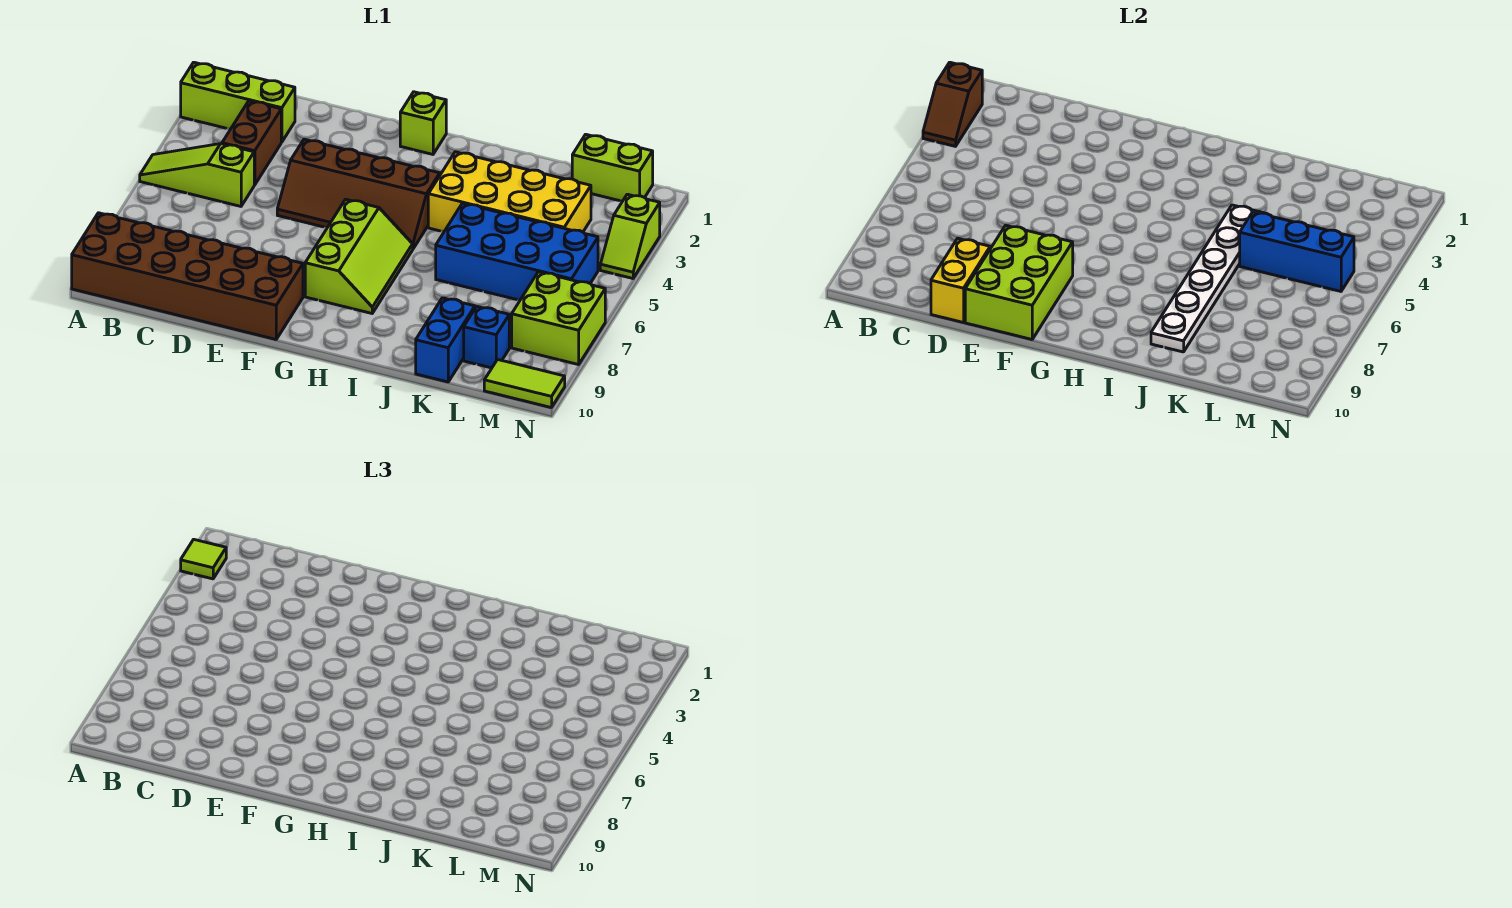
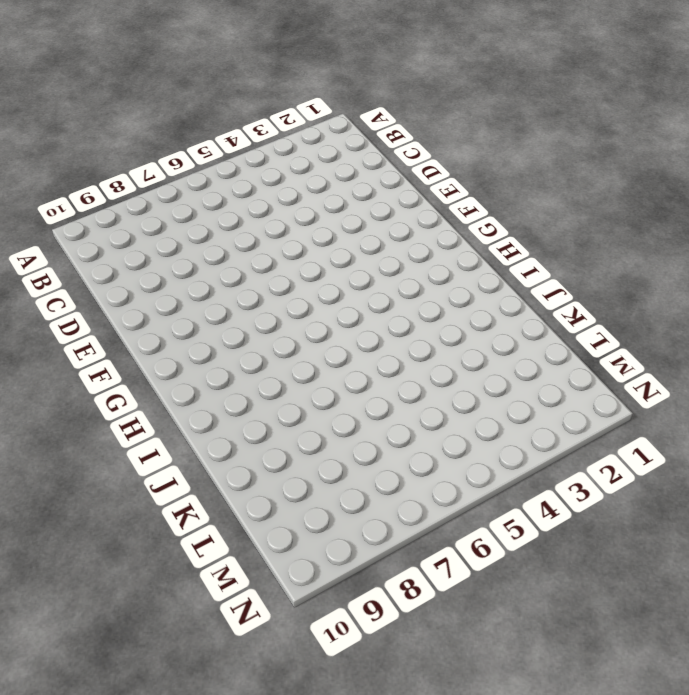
none -> lime 1x3 brick [181,62,295,142]
none -> lime 1x3 slope [140,144,254,206]
none -> brown 2x6 brick [72,213,303,339]

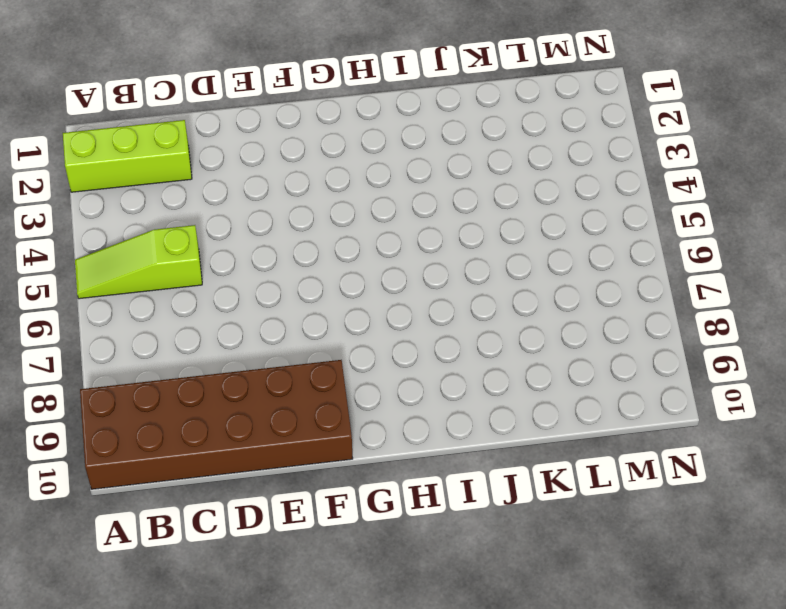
none -> brown 1x2 brick [222,101,281,185]
none -> brown 2x4 slope [277,139,440,248]
none -> lime 1x1 brick [400,92,446,154]

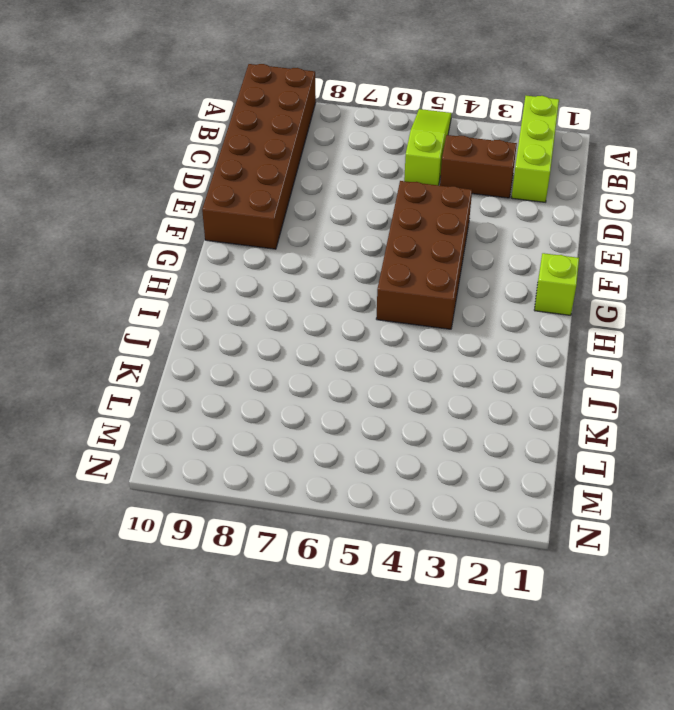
brown 2x4 brick [376,181,472,329] -> brown 2x4 slope [277,139,440,248]
none -> lime 2x3 slope [305,199,413,313]
none -> yellow 2x4 brick [428,152,591,232]
none -> blue 2x4 brick [436,203,598,300]

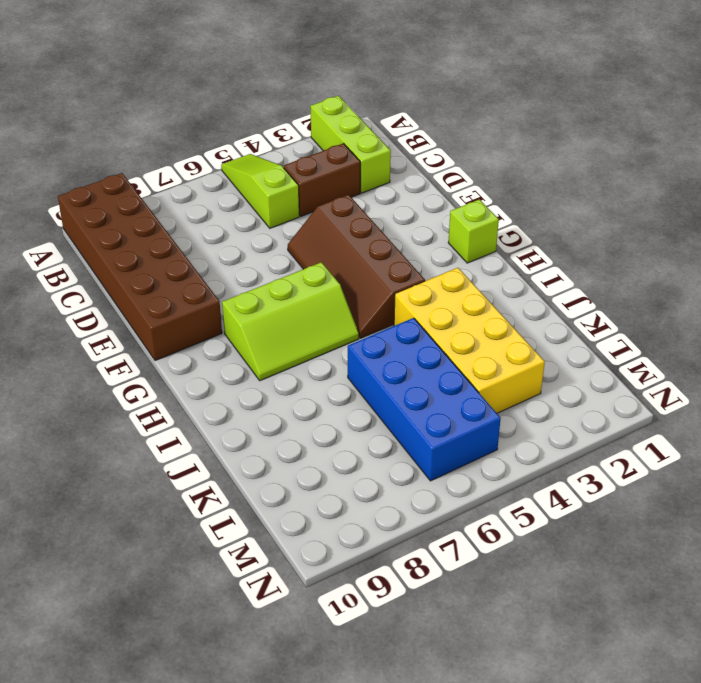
none -> blue 1x2 brick [416,298,475,382]
none -> lime 1x2 brick [572,134,653,201]
none -> blue 1x1 brick [464,307,509,368]

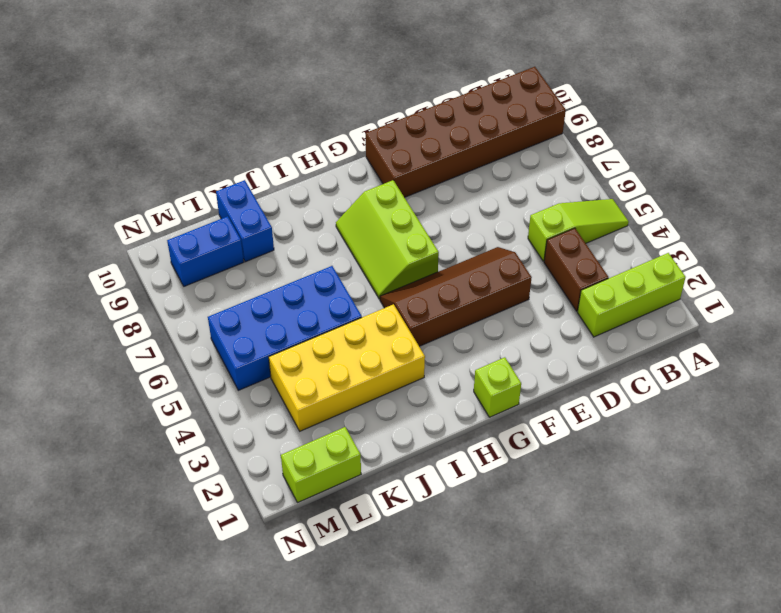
blue 1x2 brick [167,216,244,286] -> blue 1x1 brick [464,307,509,368]
none -> lime 2x2 brick [512,272,605,365]
none -> lime 1x2 tile [484,360,565,408]
none -> lime 1x2 slope [600,194,660,278]

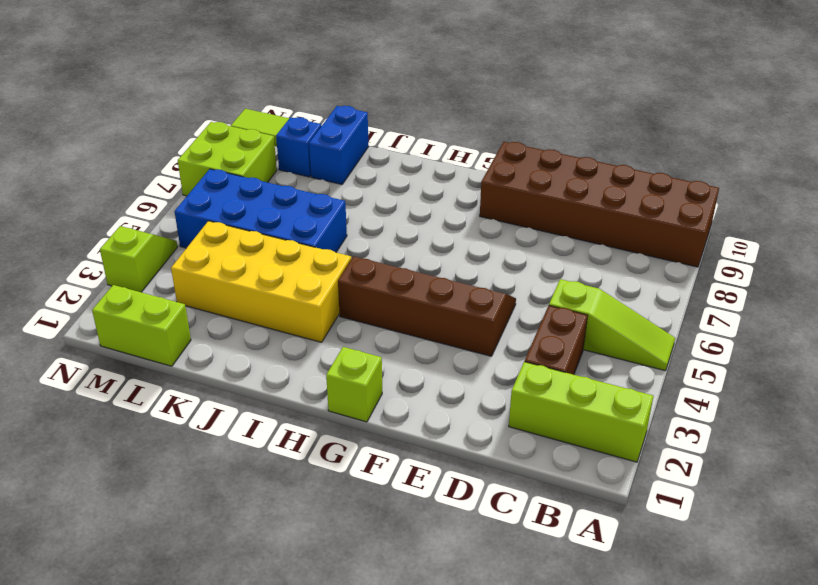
none -> lime 2x3 slope [305,199,413,313]
none -> brown 1x2 slope [923,62,982,146]
none -> yellow 1x2 brick [931,238,990,323]

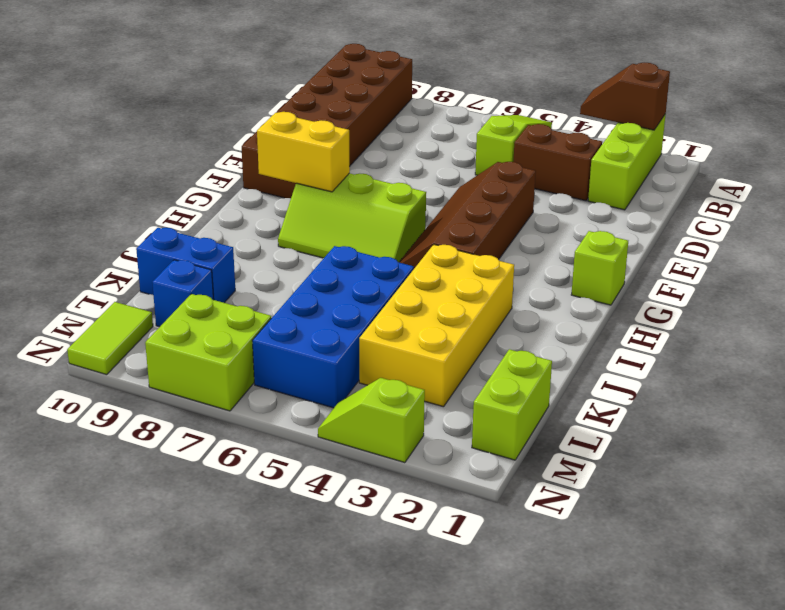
yellow 1x2 brick [257,112,350,192] -> yellow 1x2 brick moved to [931,238,990,323]
none -> lime 2x3 brick [965,225,1073,339]
none -> white 1x6 plate [1151,205,1263,352]
none -> blue 1x3 brick [1240,212,1354,291]

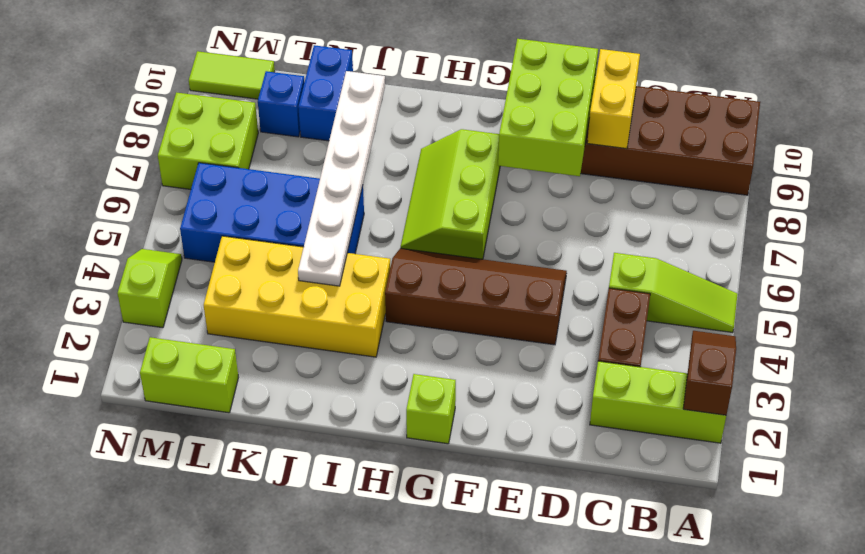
none -> blue 1x3 brick [1240,212,1354,291]
none -> lime 1x1 tile [181,539,226,579]

